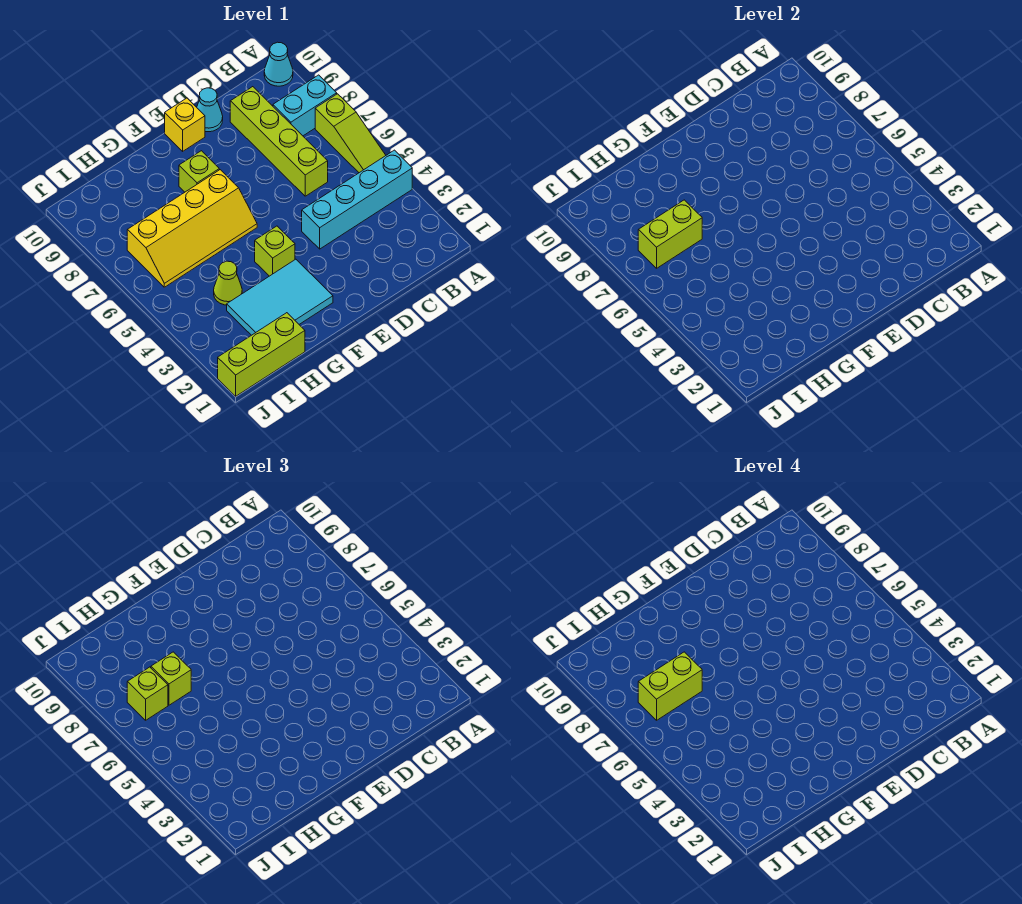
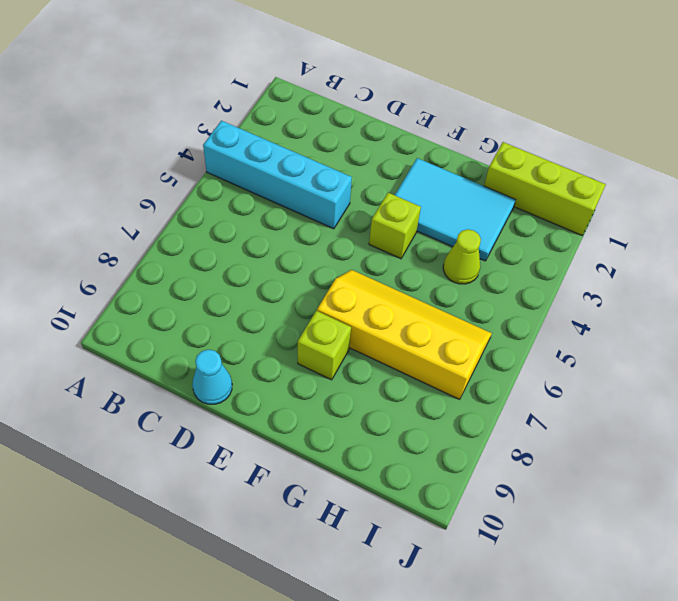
none -> lime 1x3 slope [315,94,386,173]
none -> cyan 1x2 brick [273,75,337,136]
none -> cyan 1x1 cone [264,42,293,86]

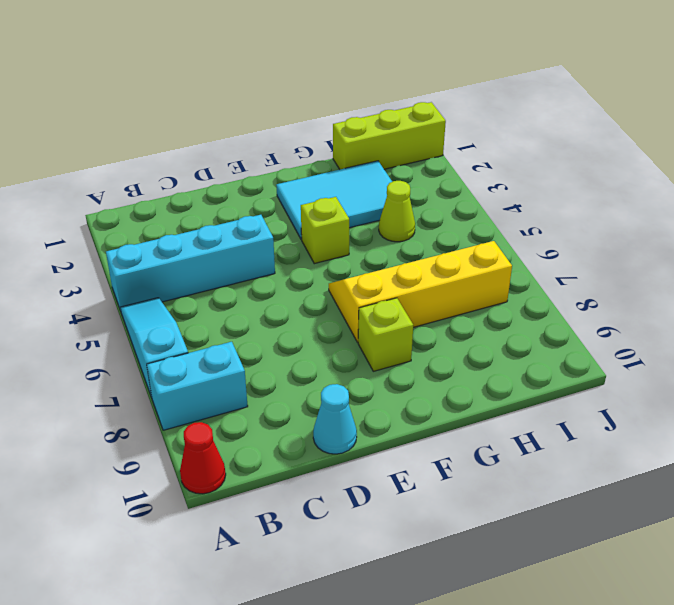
cyan 1x3 slope [120,298,188,397] -> lime 1x3 slope [315,94,386,173]
red 1x1 cone [180,422,226,494] -> cyan 1x1 cone [264,42,293,86]
none -> lime 1x4 brick [230,87,328,196]
none -> yellow 1x1 brick [165,98,205,151]
none -> lime 1x2 brick [638,200,702,268]

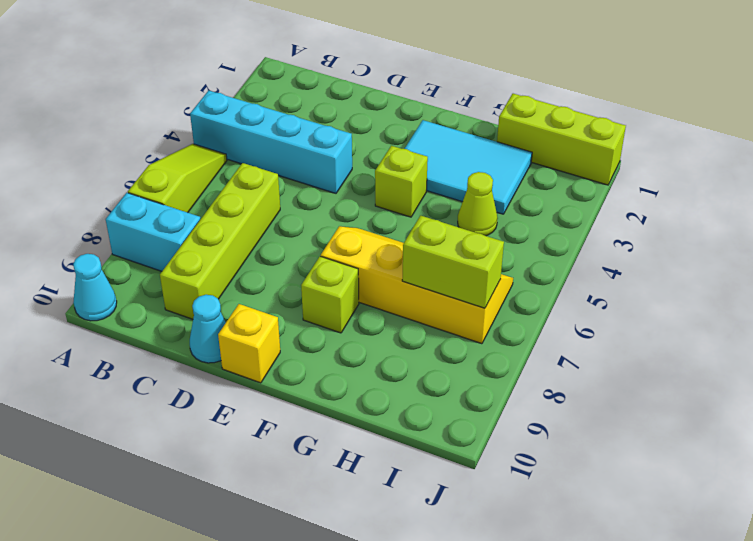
none -> lime 1x1 brick [151,652,191,705]
none -> lime 1x1 brick [127,667,168,720]
none -> lime 1x2 brick [638,652,702,720]

